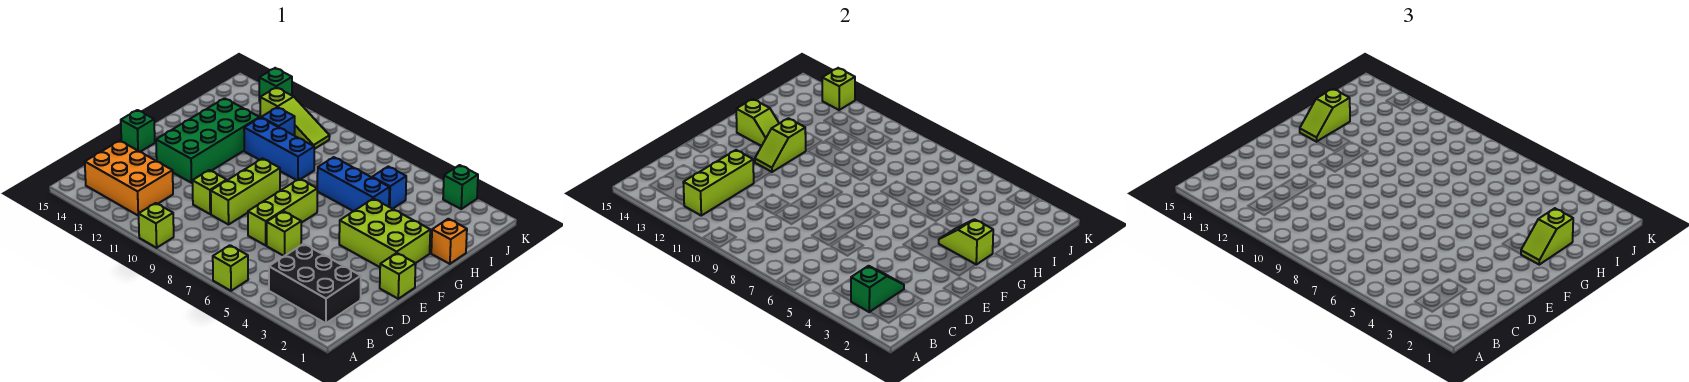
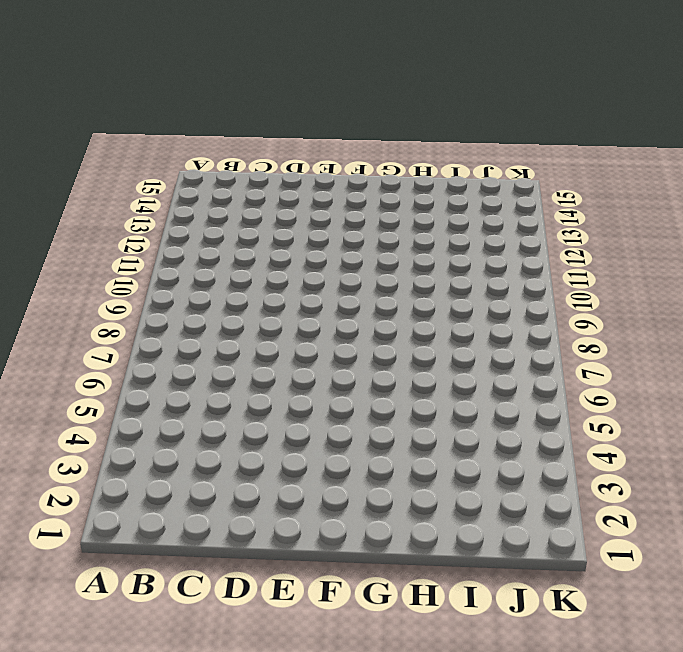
none -> lime 1x1 brick [213,245,248,291]
none -> lime 1x1 brick [138,203,174,248]
none -> black 2x3 brick [269,244,361,323]

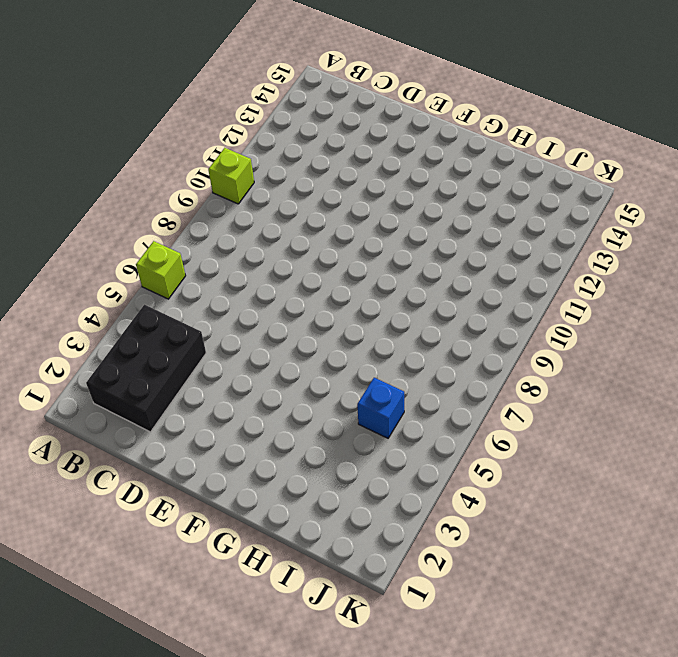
none -> orange 2x3 brick [85,141,173,215]
none -> lime 1x1 brick [267,211,301,256]
none -> lime 1x3 brick [248,179,317,245]

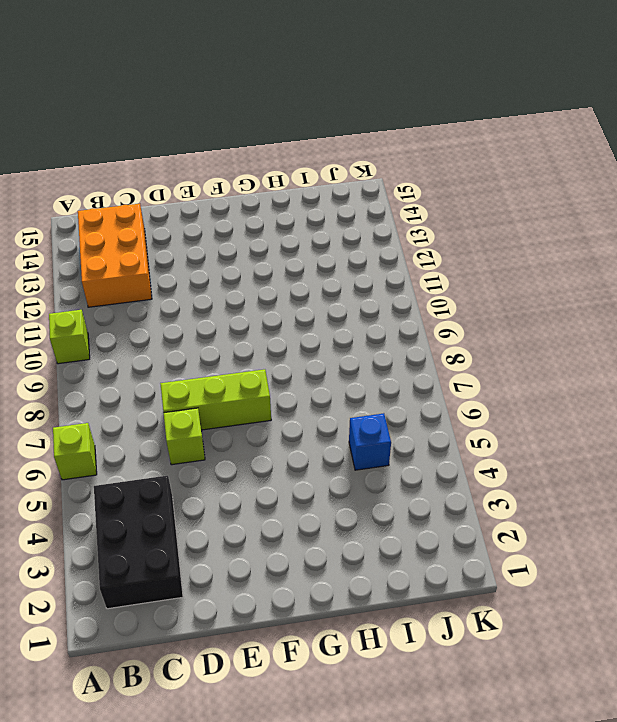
none -> lime 1x3 brick [211,159,280,225]
none -> lime 1x1 brick [192,170,227,214]
none -> lime 1x1 brick [380,253,416,299]

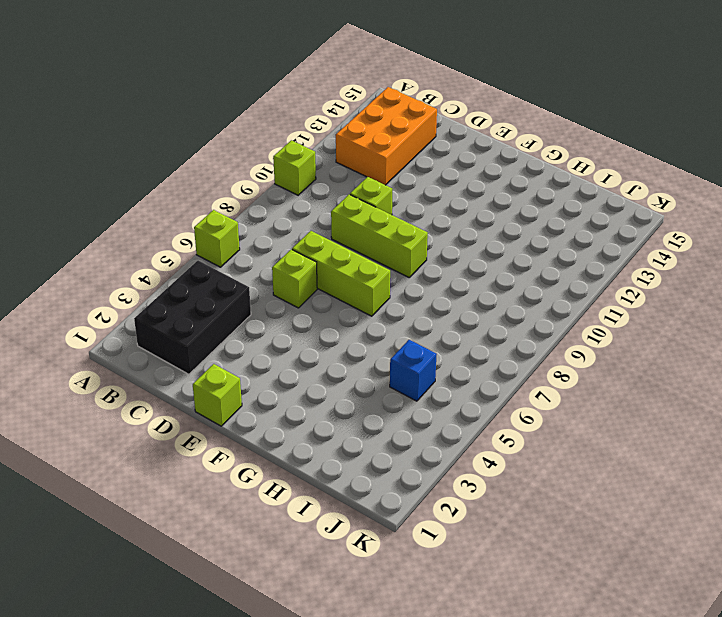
none -> green 2x4 brick [156,98,260,183]
none -> green 1x1 brick [121,110,155,152]
none -> lime 2x3 brick [339,199,430,267]

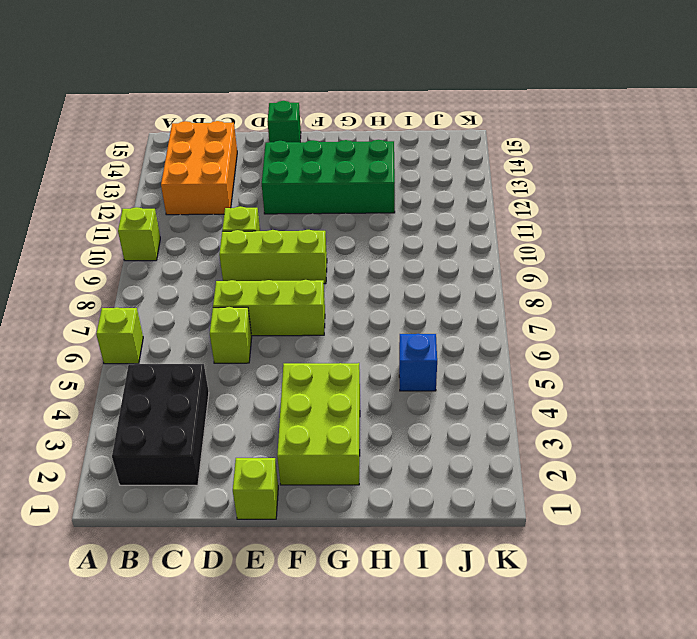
none -> orange 1x1 brick [431,219,467,264]
none -> blue 1x3 brick [317,157,389,211]
none -> blue 1x3 brick [244,118,314,180]

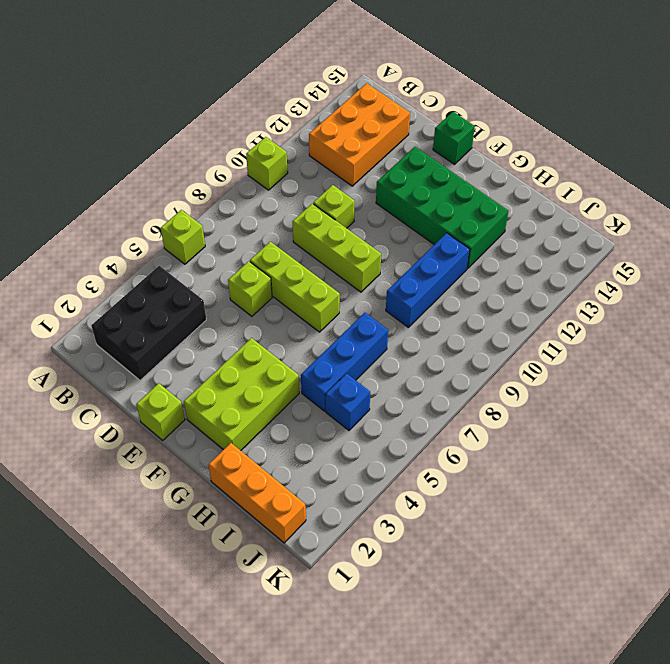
orange 1x3 brick [208,443,306,543] -> orange 1x1 brick [431,219,467,264]
none -> blue 1x1 brick [261,107,295,136]
none -> lime 1x3 slope [260,87,330,149]
none -> green 1x1 brick [443,165,478,209]

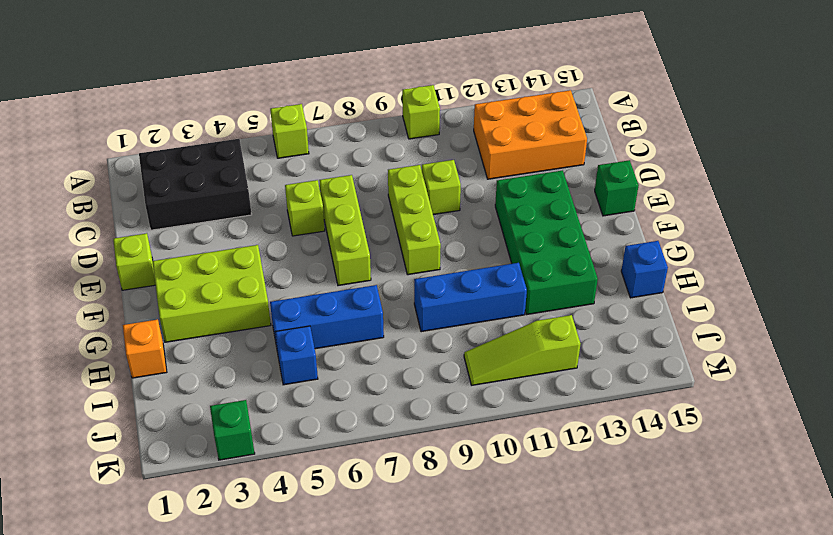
blue 1x1 brick [621,241,668,298] -> blue 1x1 brick moved to [261,107,295,136]
none -> green 1x1 brick [259,68,292,101]
none -> green 1x2 slope [851,266,904,312]
none -> lime 1x3 brick [683,150,754,216]

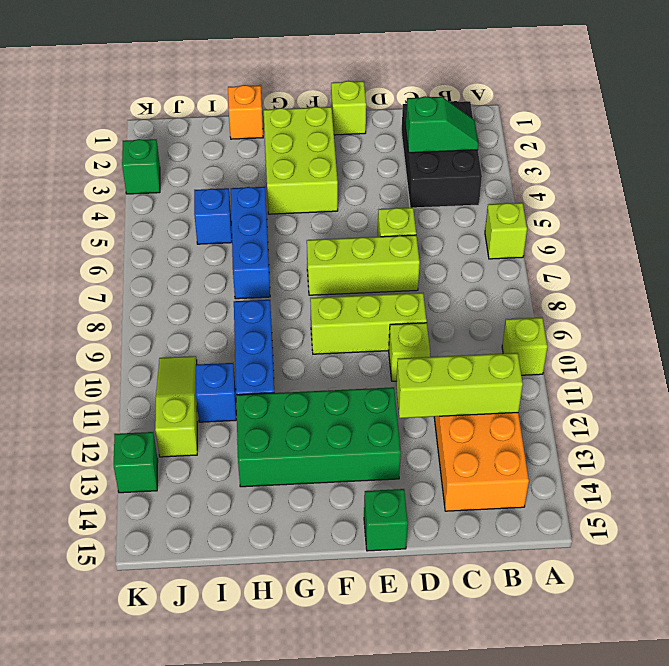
green 1x2 slope [406,96,478,153] -> green 1x2 slope turned to [851,266,904,312]
none -> lime 1x2 slope [755,118,806,172]
none -> lime 1x2 slope [939,219,993,265]
none -> lime 1x2 slope [736,99,779,146]

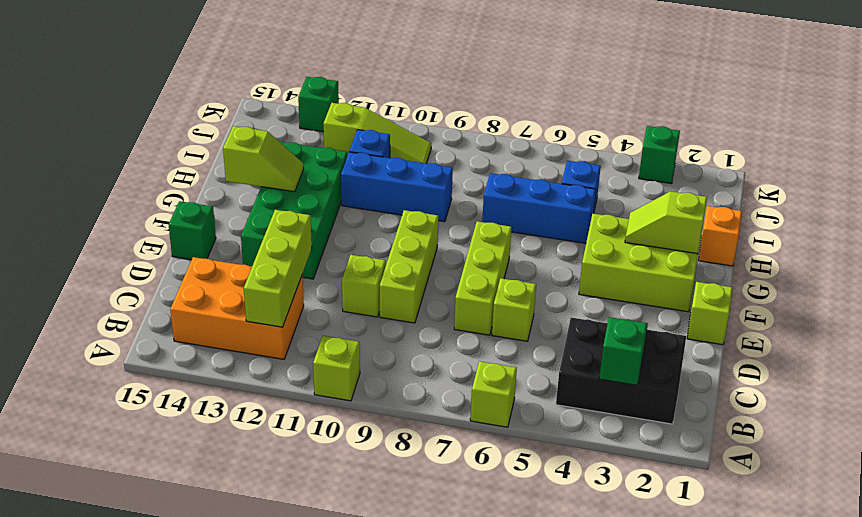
none -> lime 1x2 slope [755,118,806,172]
none -> lime 1x1 brick [822,68,855,110]
none -> lime 1x2 slope [1521,208,1573,265]

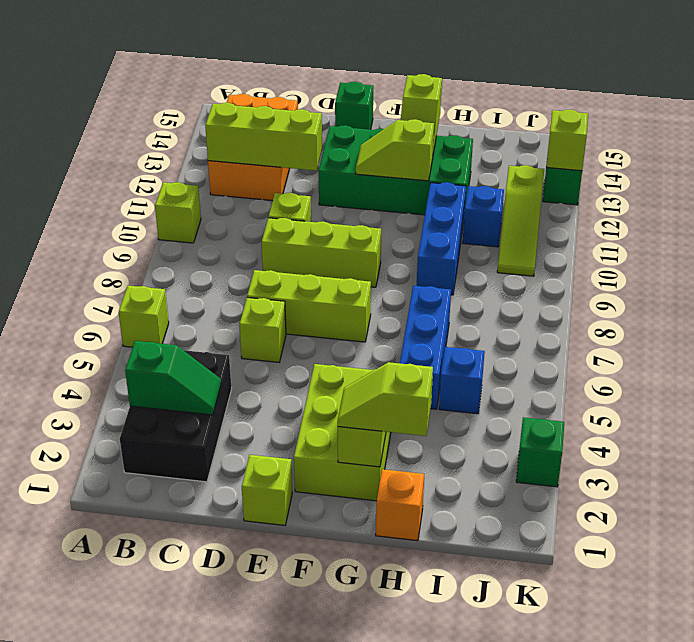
none -> lime 1x2 slope [1300,89,1350,142]

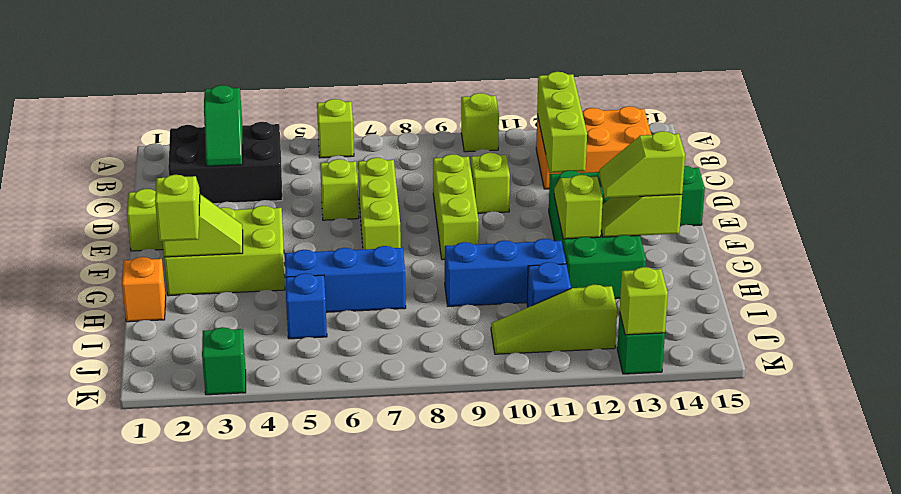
lime 1x2 slope [600,131,685,198] -> lime 1x2 slope turned to [1300,89,1350,142]

